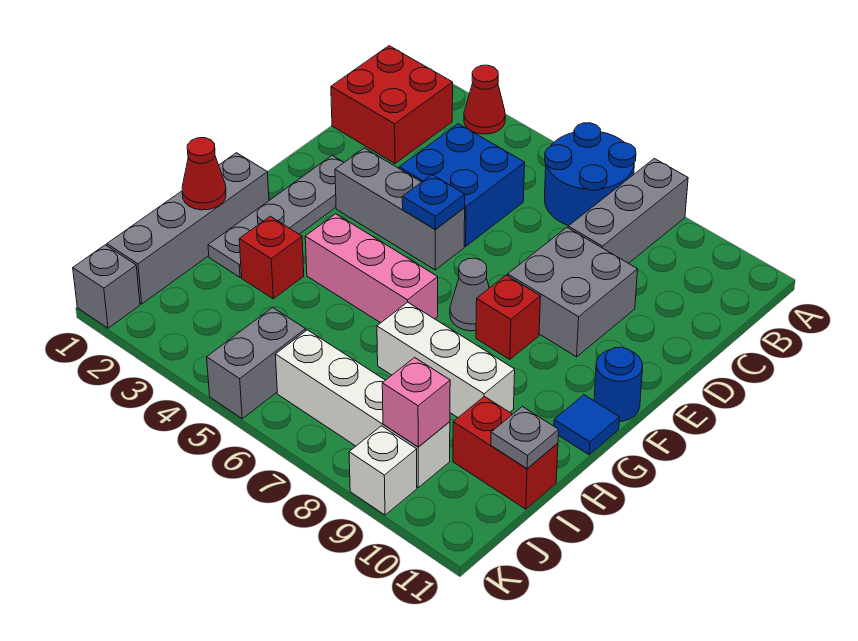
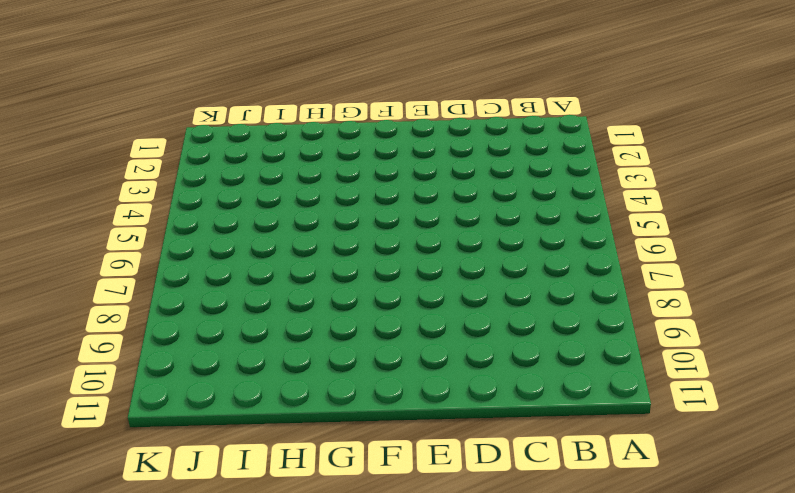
none -> red 1x1 cone [464,65,505,134]
none -> blue 2x2 round brick [545,123,636,226]
none -> grey 1x3 brick [568,159,688,263]

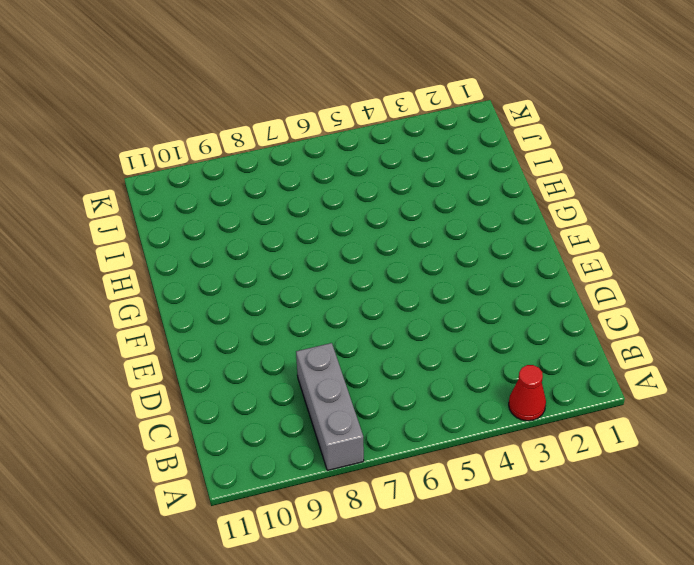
none -> blue 2x2 round brick [545,123,636,226]
none -> red 2x2 brick [331,46,453,164]
none -> blue 2x2 brick [399,124,525,246]

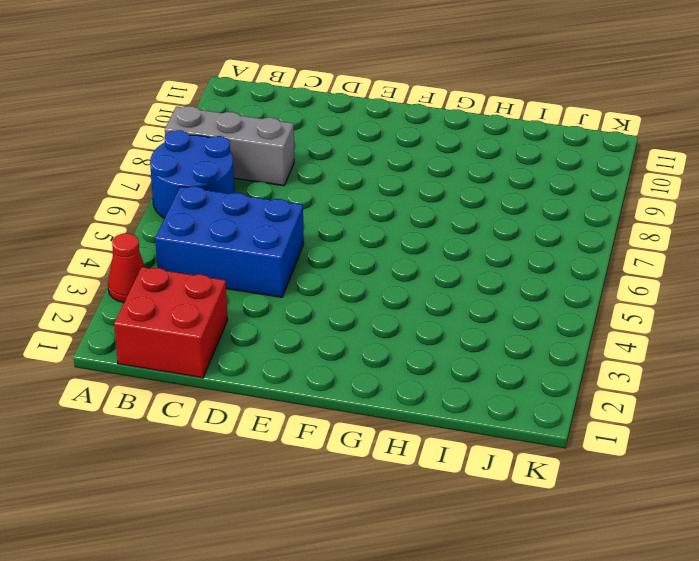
blue 2x3 brick [155,186,304,297] -> blue 2x2 brick [399,124,525,246]
none -> grey 2x2 brick [508,228,638,357]
none -> grey 1x4 plate [208,155,344,277]
none -> grey 1x3 brick [335,148,465,270]

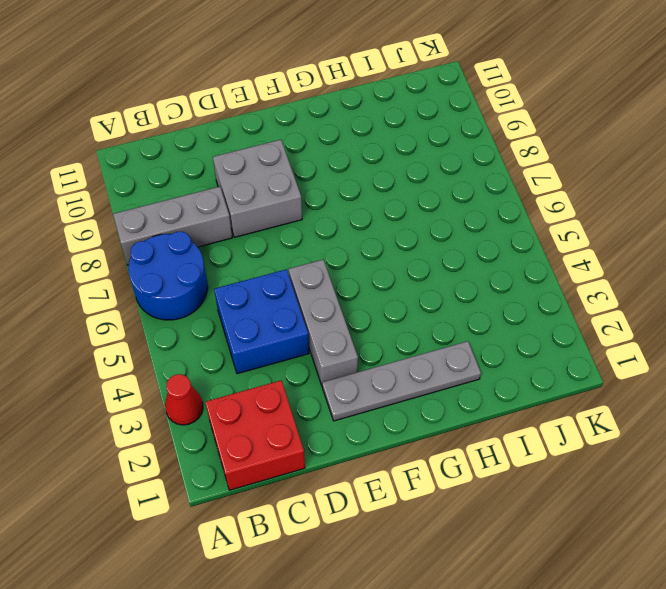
none -> grey 1x1 cone [450,258,489,331]
none -> red 1x1 brick [476,275,541,359]
none -> blue 1x1 round brick [594,347,643,421]

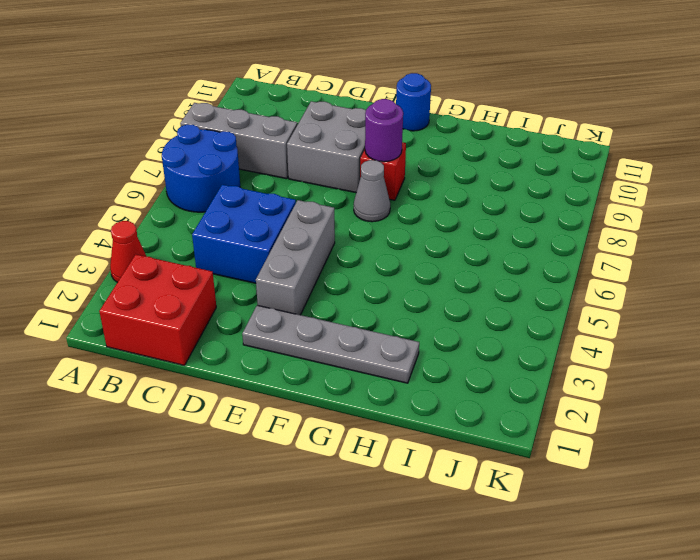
purple 1x1 round brick [365,99,403,162] -> none
none -> grey 1x4 brick [107,153,269,304]
none -> pink 1x3 brick [305,214,438,323]
none -> blue 1x1 tile [554,395,620,455]

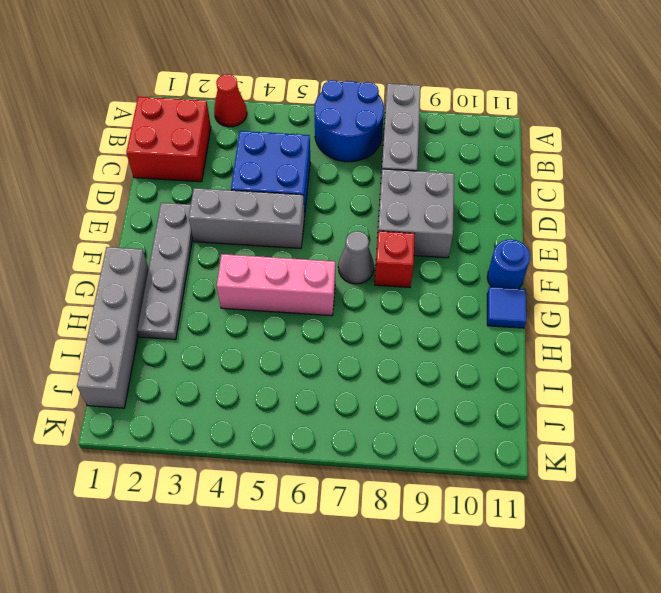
none -> red 1x1 brick [239,216,304,299]
none -> white 1x3 brick [377,302,515,417]
none -> red 1x2 brick [453,396,558,509]

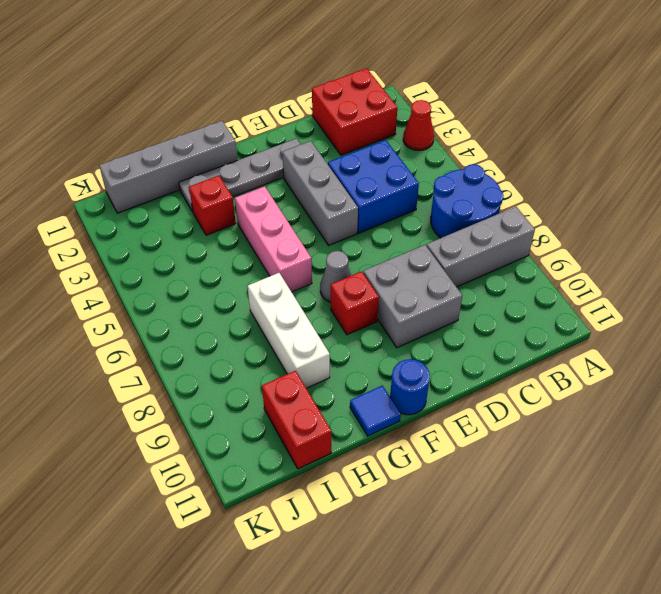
none -> grey 1x2 brick [207,308,306,419]
none -> white 1x4 brick [275,330,450,487]
none -> grey 1x1 brick [73,245,140,328]

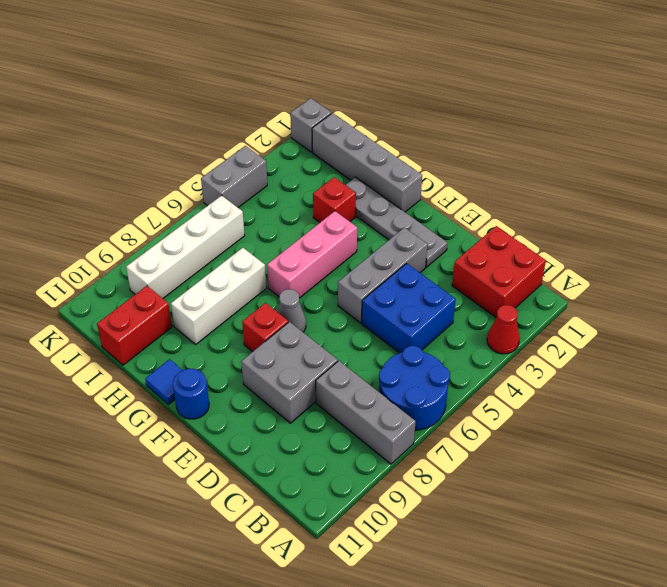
grey 1x2 brick [201,146,267,207] -> grey 1x2 brick turned to [207,308,306,419]
none -> white 1x1 brick [349,426,417,515]
none -> blue 1x1 plate [402,175,465,229]
none -> red 1x1 cone [182,138,226,210]

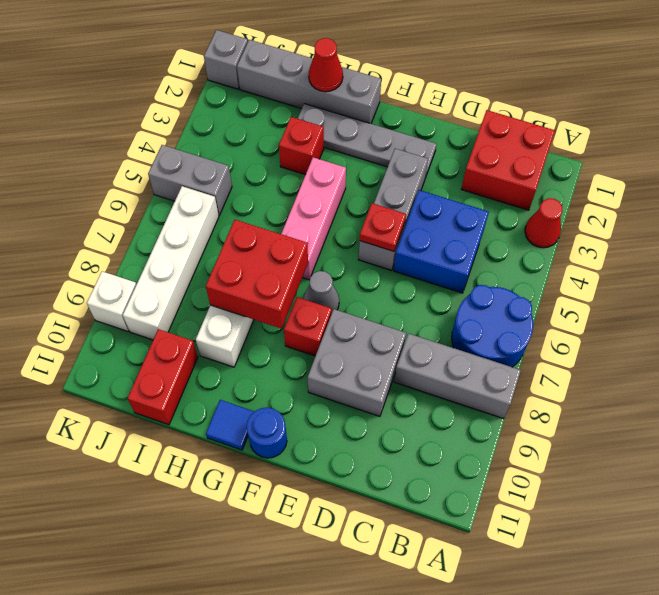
red 1x1 plate [360,203,406,251] -> blue 1x1 plate [402,175,465,229]
red 2x2 brick [206,220,308,329] -> none
none -> grey 1x1 plate [491,406,559,469]
none -> pink 1x1 brick [382,358,450,447]

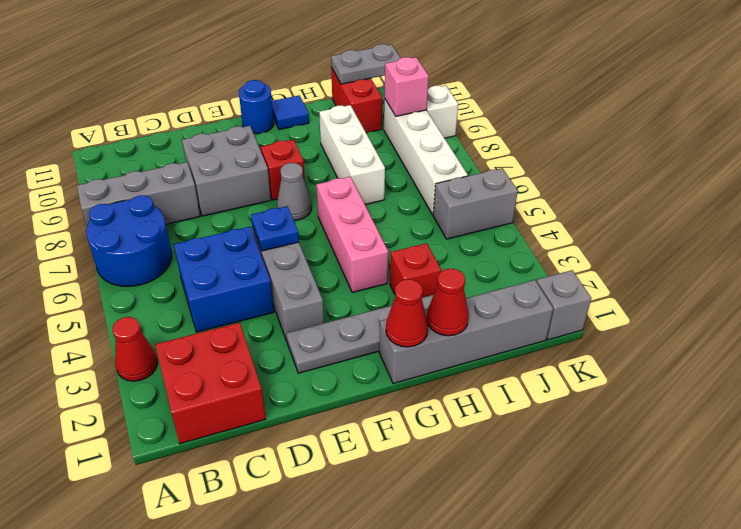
red 1x1 cone [386,279,428,347] -> none
grey 1x2 plate [331,44,400,84] -> grey 1x1 plate [491,406,559,469]

